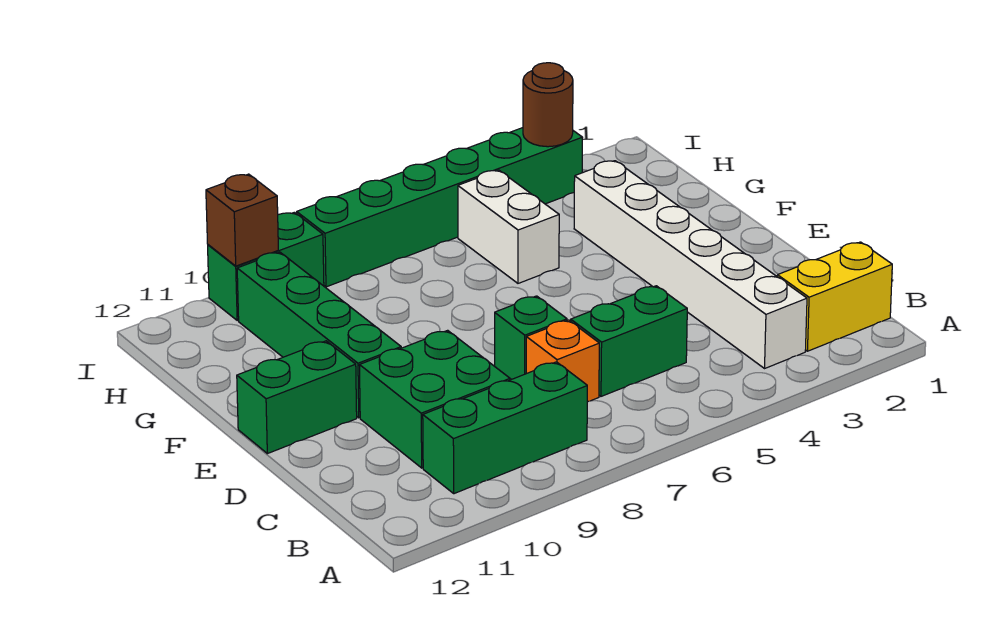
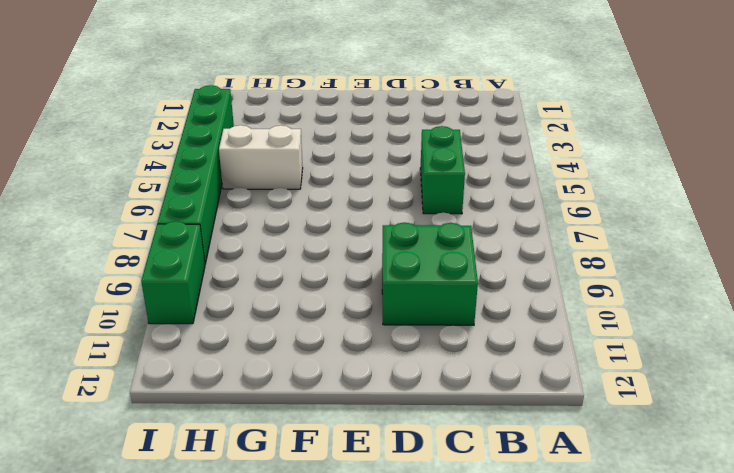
none -> yellow 1x2 brick [777,242,892,351]
none -> white 1x6 brick [574,161,807,368]
none -> green 1x3 brick [423,362,587,494]

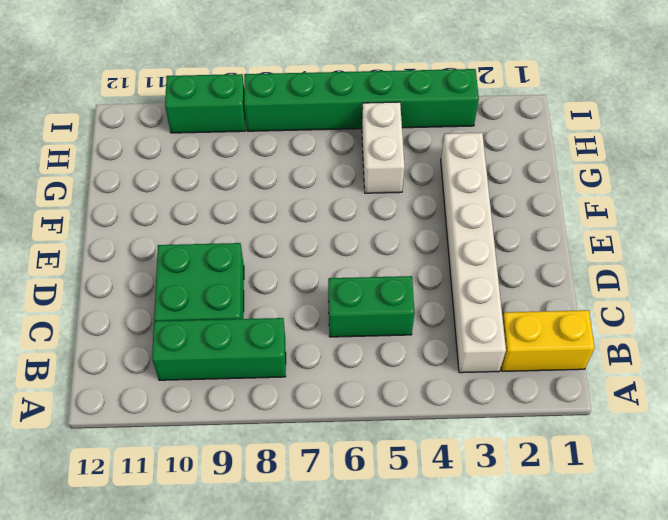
none -> orange 1x1 brick [526,320,599,402]
none -> green 1x1 brick [495,296,567,379]
none -> green 1x4 brick [237,252,401,418]

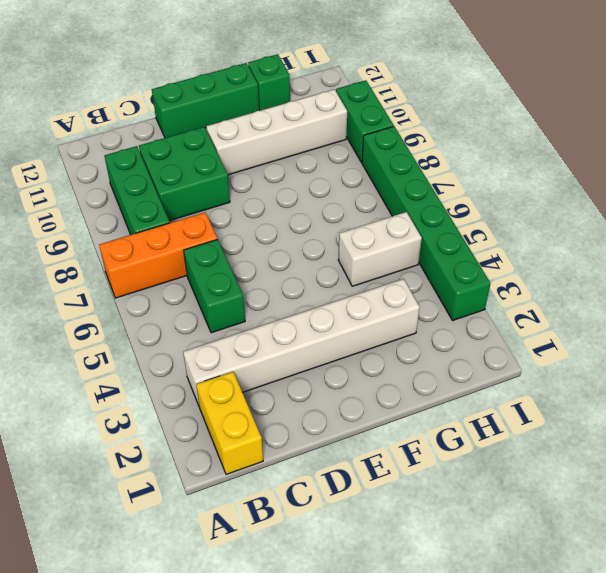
orange 1x3 brick [99,212,217,298] -> orange 1x1 brick [526,320,599,402]
green 1x3 brick [152,63,259,138] -> green 1x2 brick [237,341,357,454]
white 1x4 brick [206,89,347,175] -> green 1x4 brick [237,252,401,418]
green 1x1 brick [248,54,290,110] -> green 1x1 brick moved to [495,296,567,379]
none -> brown 1x1 round brick [523,63,573,147]
none -> brown 1x1 brick [206,174,278,266]

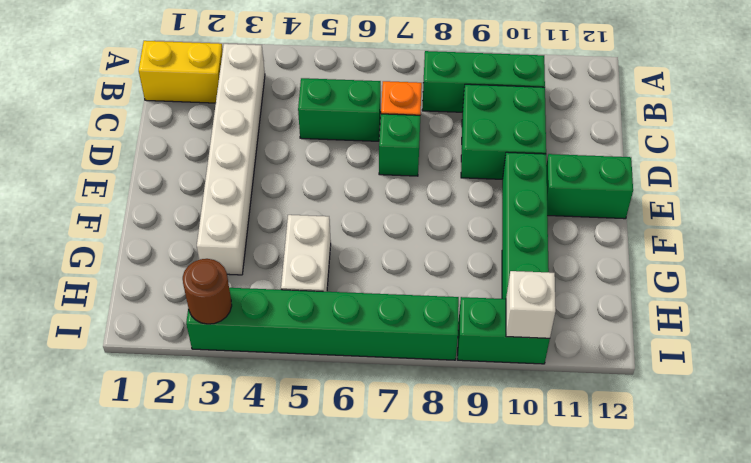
white 1x1 brick [506,271,556,338] -> brown 1x1 brick [206,174,278,266]

